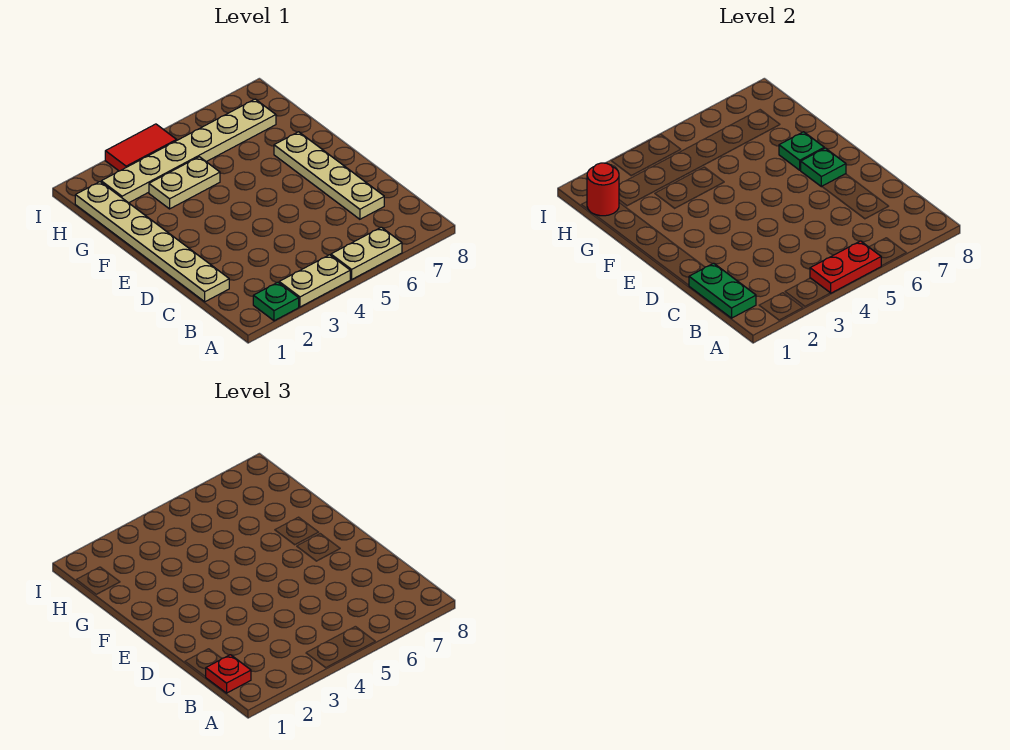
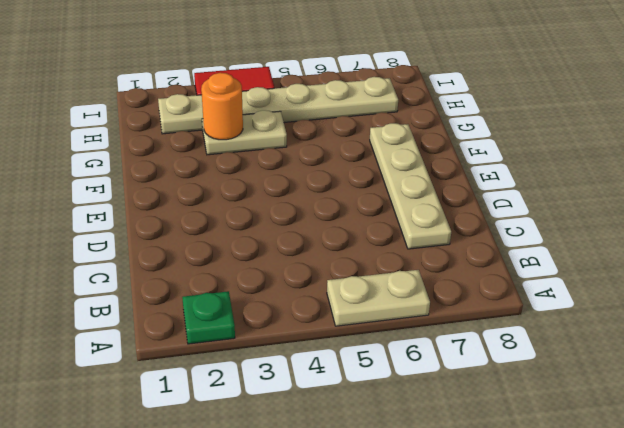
orange 1x1 round brick [201,73,243,140] -> none
none -> tan 1x2 plate [279,255,350,307]
none -> tan 1x6 plate [75,182,229,302]
none -> red 1x2 plate [810,241,881,293]

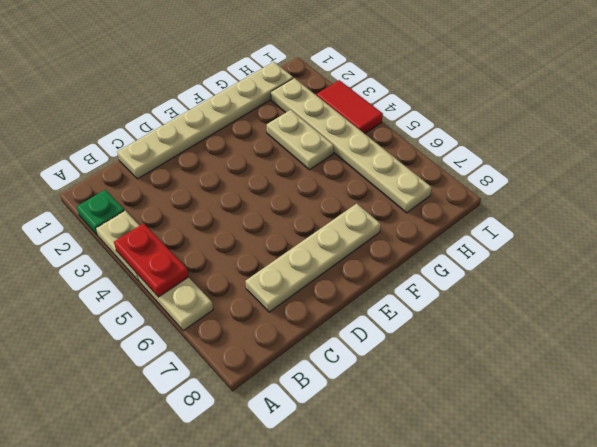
none -> green 1x2 plate [689,263,756,318]
none -> green 1x1 plate [800,148,846,187]
none -> green 1x1 plate [779,132,824,170]

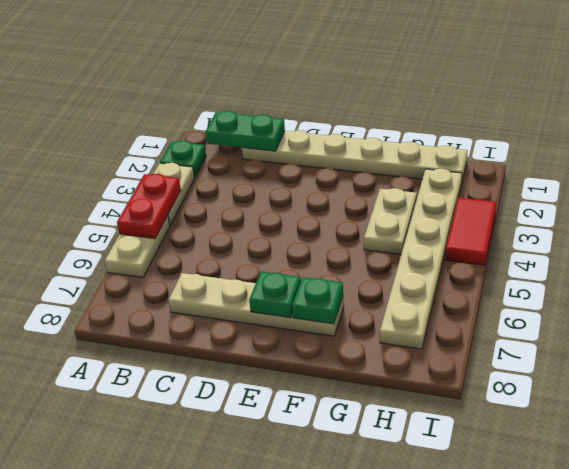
none -> red 1x1 round brick [587,163,619,216]
none -> red 1x1 plate [206,655,251,693]

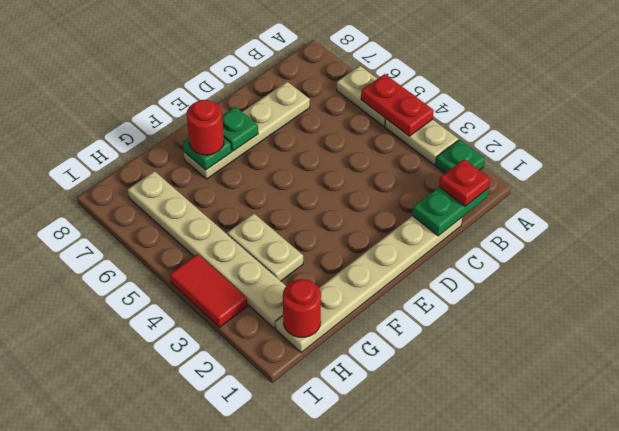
red 1x1 round brick [187,100,224,155] -> none

